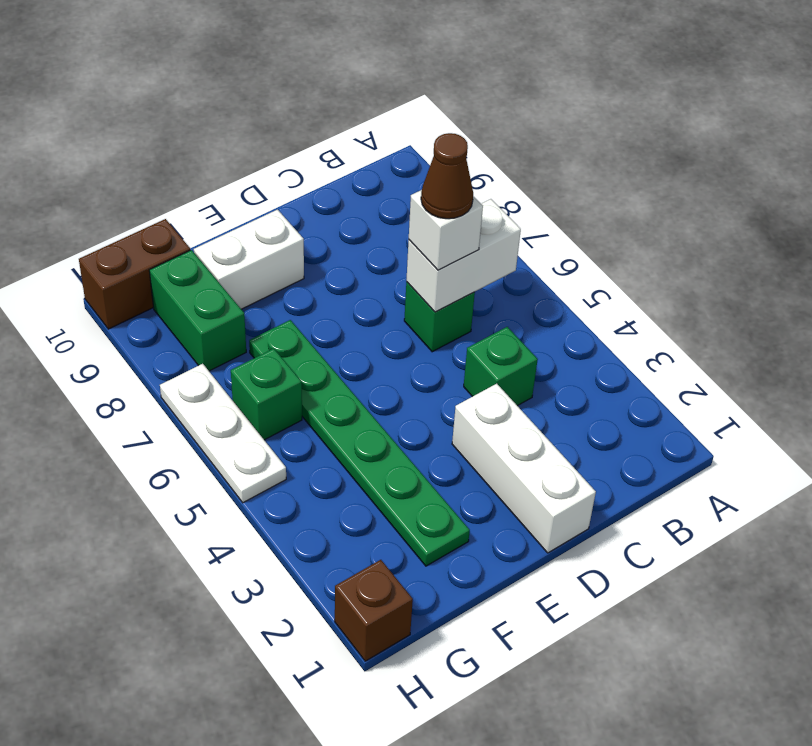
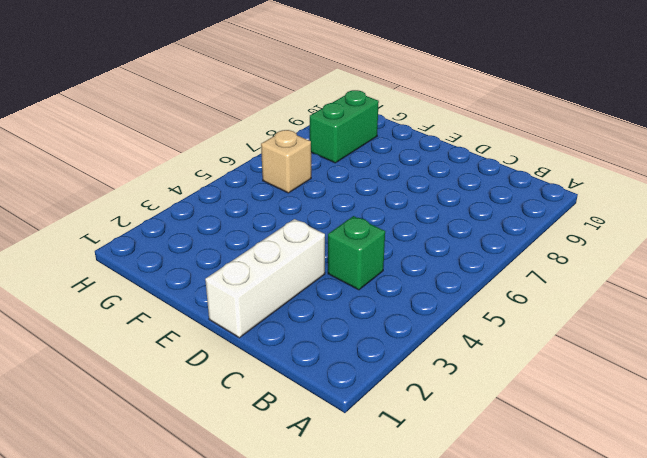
tan 1x1 brick [261,130,311,193] -> green 1x1 brick [231,348,302,440]
none -> green 1x1 brick [404,282,475,352]
none -> white 1x2 brick [194,209,304,309]
none -> green 1x6 plate [249,320,470,566]

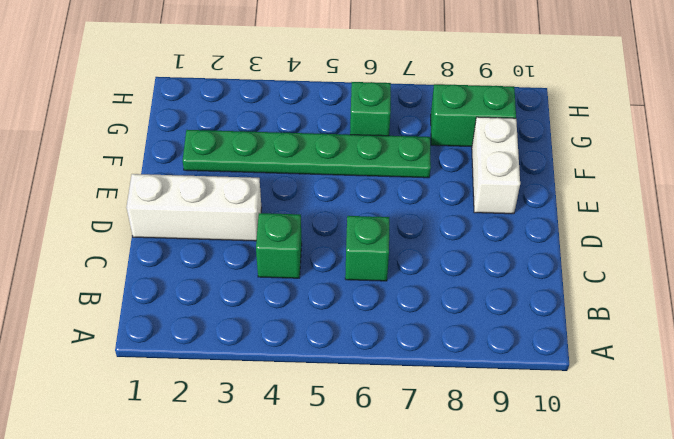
none -> brown 1x2 brick [79,219,190,329]
none -> brown 1x1 brick [335,560,413,661]
none -> white 1x3 plate [160,364,286,503]

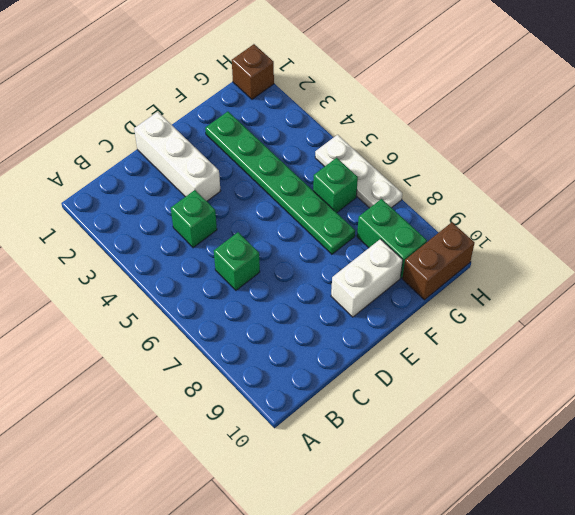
none -> white 1x2 brick [406,199,521,312]
none -> white 1x1 brick [409,190,483,270]
none -> brown 1x1 cone [421,133,473,219]

